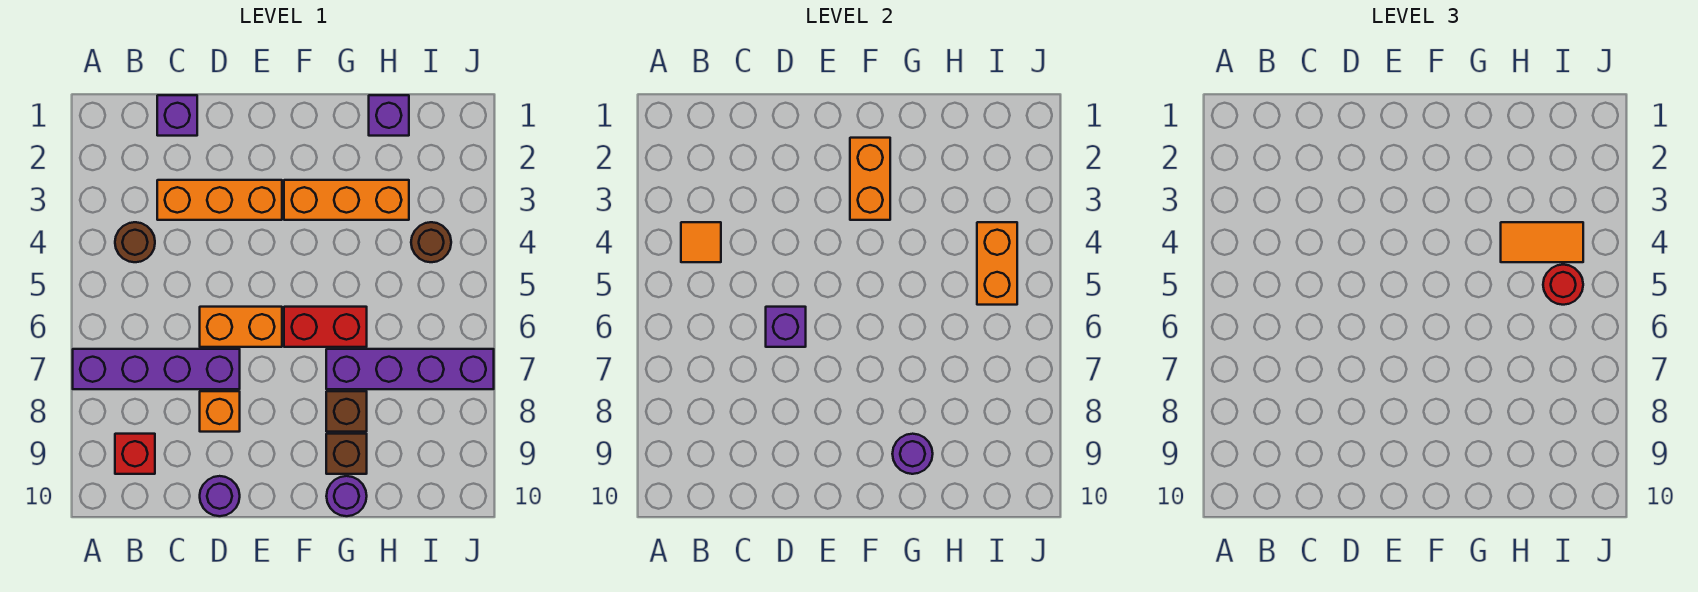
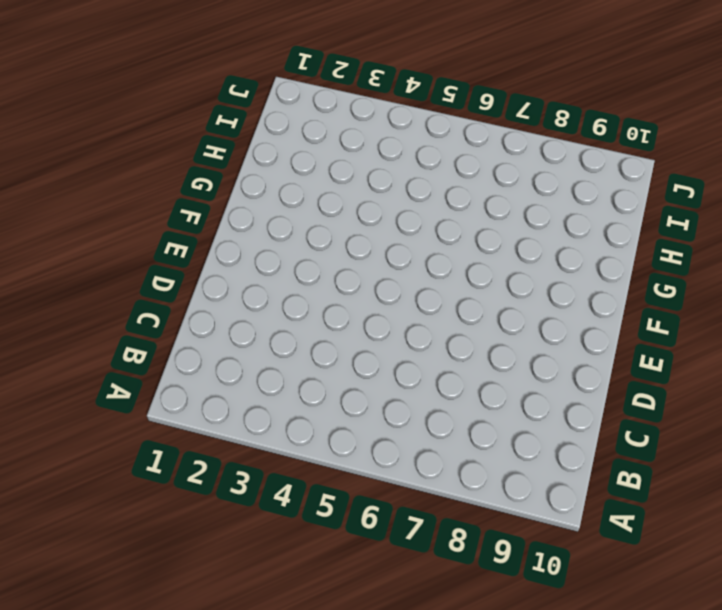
none -> purple 1x4 brick [73,349,240,389]
none -> brown 1x1 round brick [115,222,155,262]
none -> red 1x1 brick [115,434,155,474]

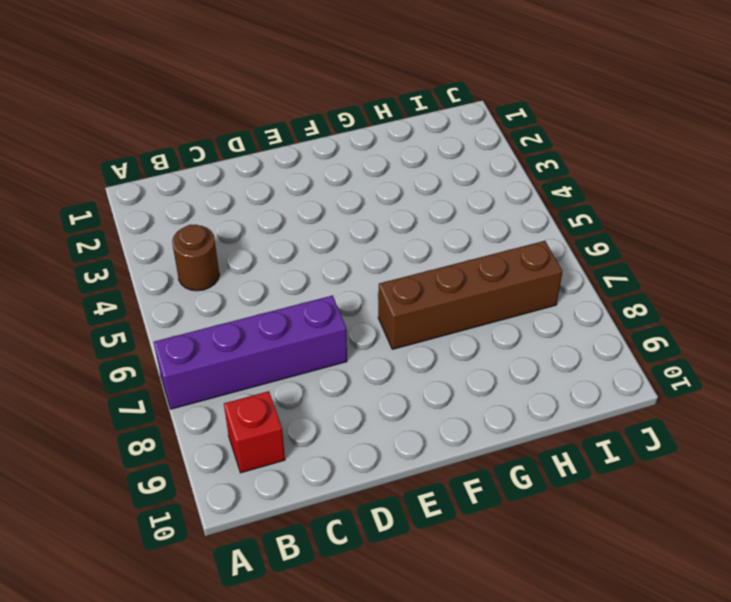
brown 1x4 brick [378,241,563,349] -> purple 1x4 brick [326,349,494,389]
none -> purple 1x1 brick [157,95,197,136]
none -> orange 1x3 brick [157,180,282,220]
none -> orange 1x2 brick [200,307,282,347]

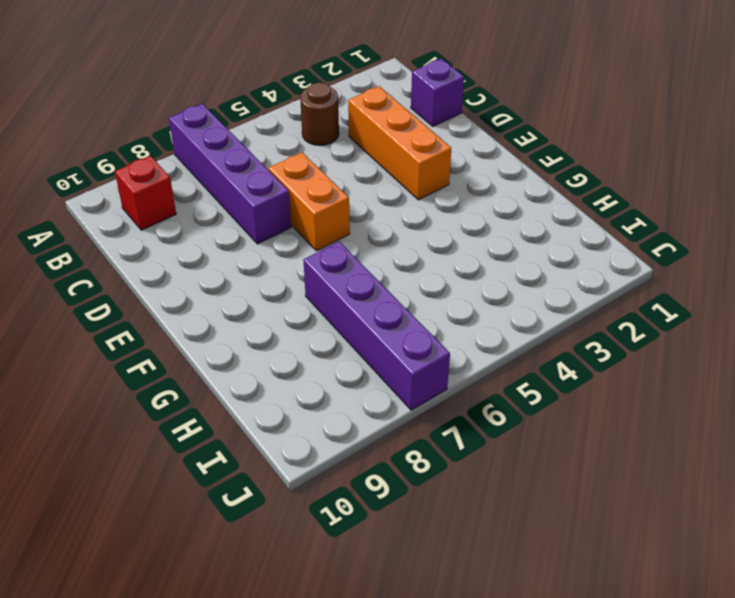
none -> orange 1x1 brick [200,391,240,432]
none -> purple 1x1 round brick [200,476,240,516]
none -> orange 1x3 brick [284,180,409,220]

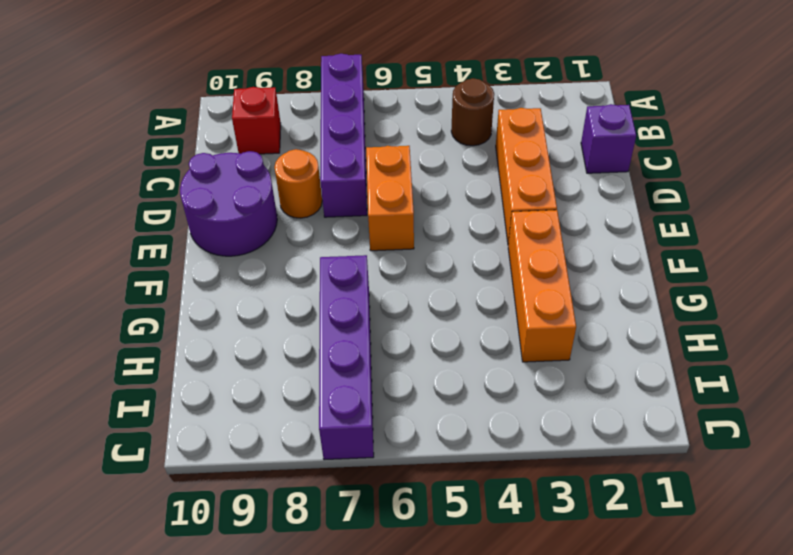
orange 1x1 round brick [274,149,322,218] -> orange 1x1 brick [200,391,240,432]
purple 2x2 round brick [180,151,277,256] -> purple 1x1 round brick [200,476,240,516]
none -> red 1x2 brick [284,307,367,347]
none -> brown 1x1 brick [326,391,367,432]
none -> brown 1x1 brick [326,434,367,474]

